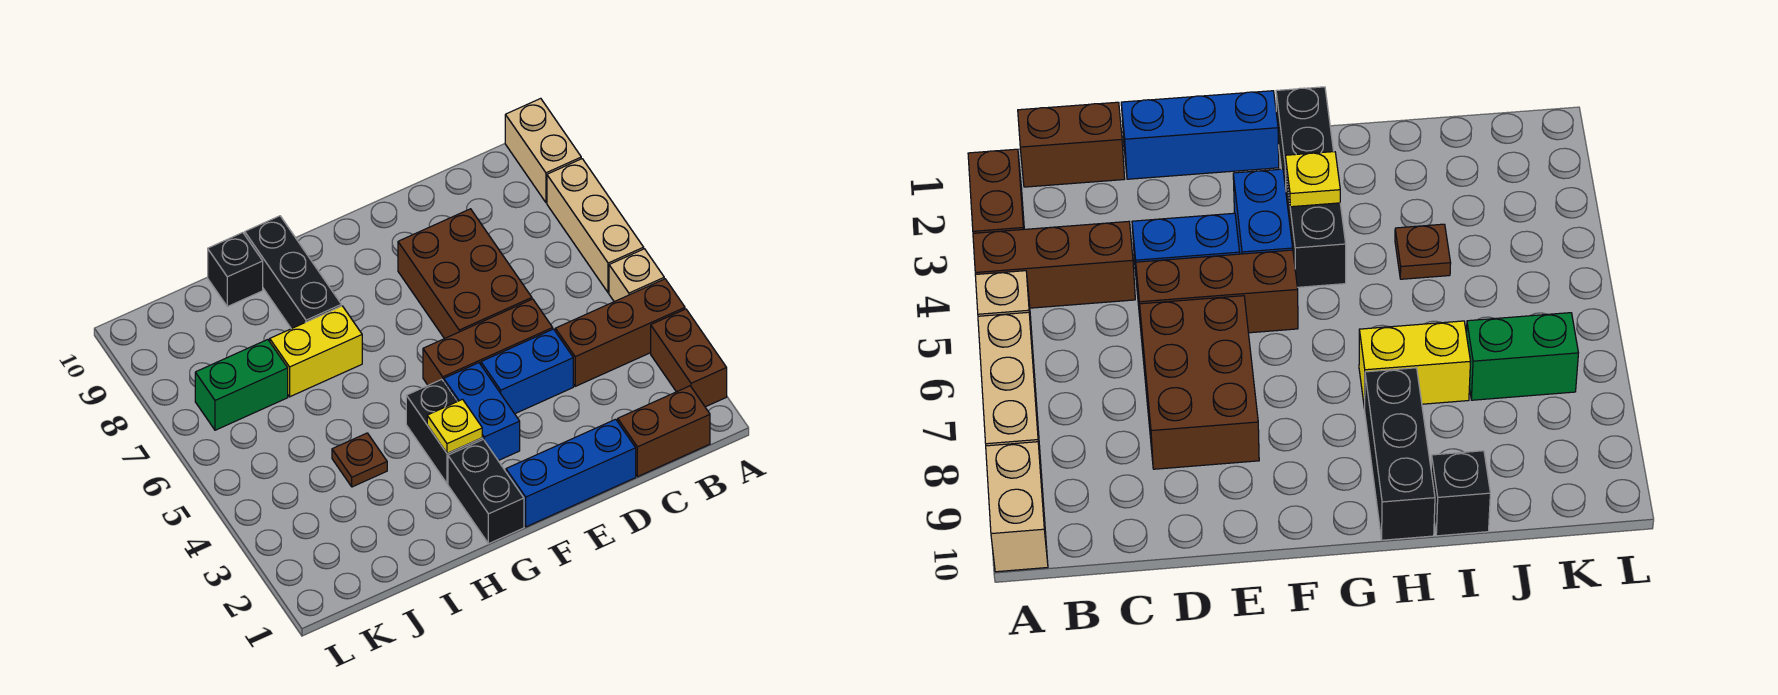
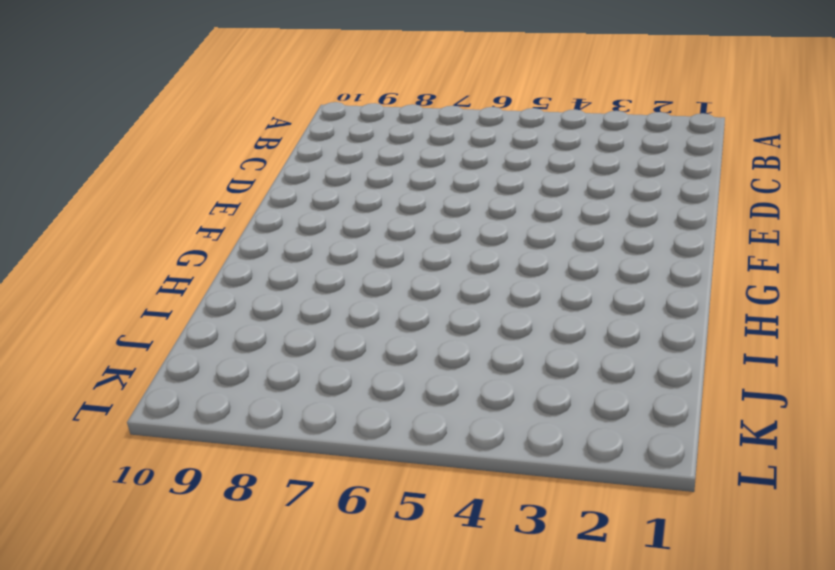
none -> brown 1x2 brick [651,309,727,407]
none -> brown 1x3 brick [555,279,685,386]
none -> tan 1x1 brick [609,249,664,302]

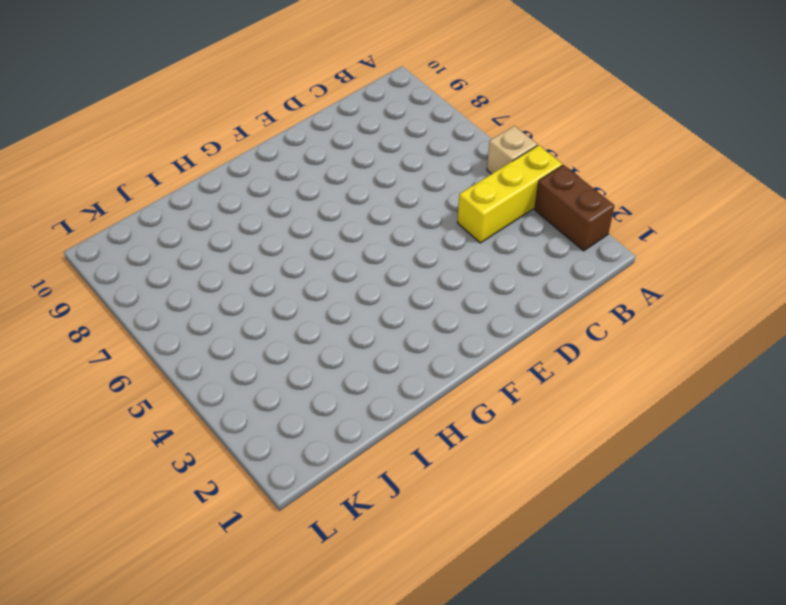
yellow 1x3 brick [458,145,562,243] -> brown 1x3 brick [555,279,685,386]
none -> tan 1x3 brick [547,159,644,293]
none -> tan 1x2 brick [505,98,581,203]
none -> brown 1x2 brick [618,386,710,477]

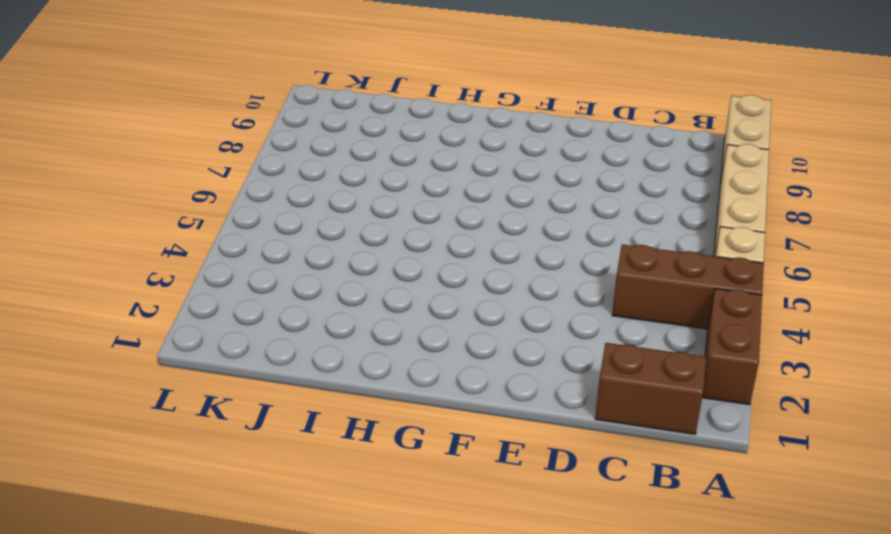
none -> blue 1x3 brick [506,419,636,527]
none -> blue 1x2 brick [481,329,573,414]
none -> brown 1x3 brick [423,299,553,385]

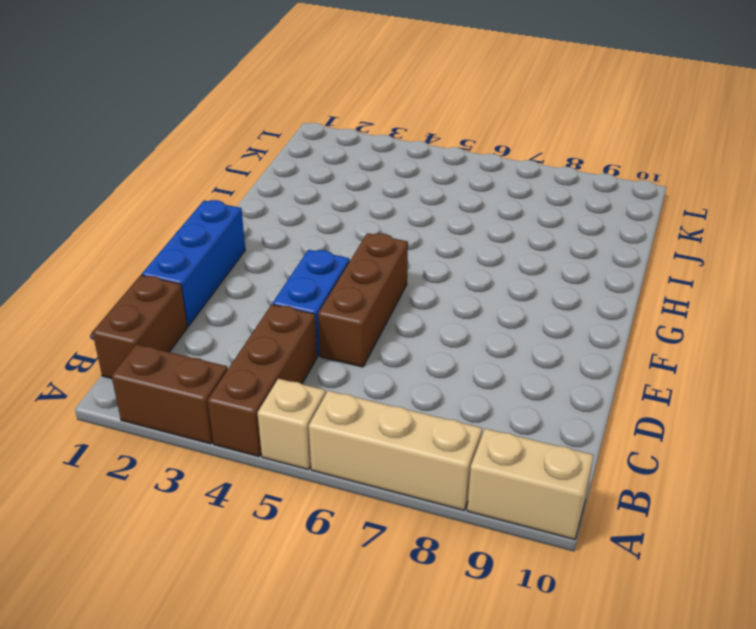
none -> brown 2x3 brick [398,209,532,339]
none -> blue 1x2 brick [444,363,520,461]
none -> black 1x2 brick [448,440,524,544]

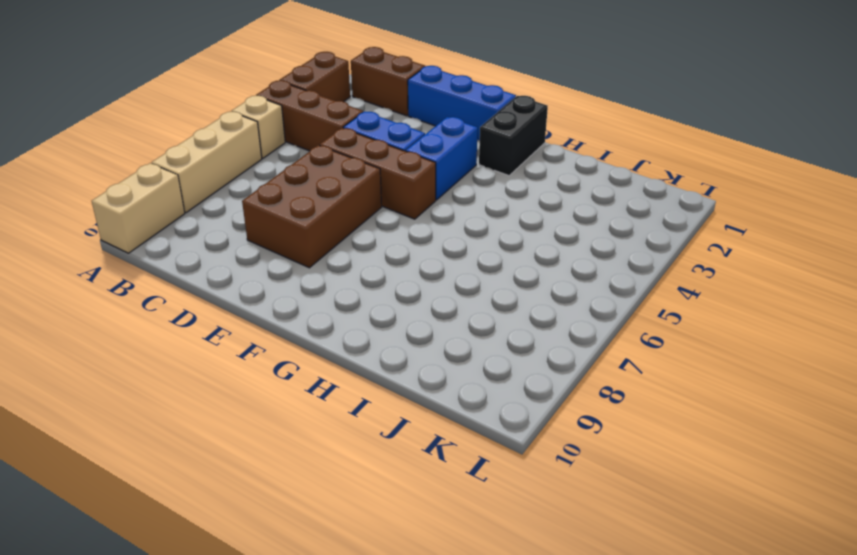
none -> black 1x2 brick [406,379,482,484]
none -> yellow 1x2 brick [270,306,362,397]
none -> black 1x3 brick [245,216,341,329]

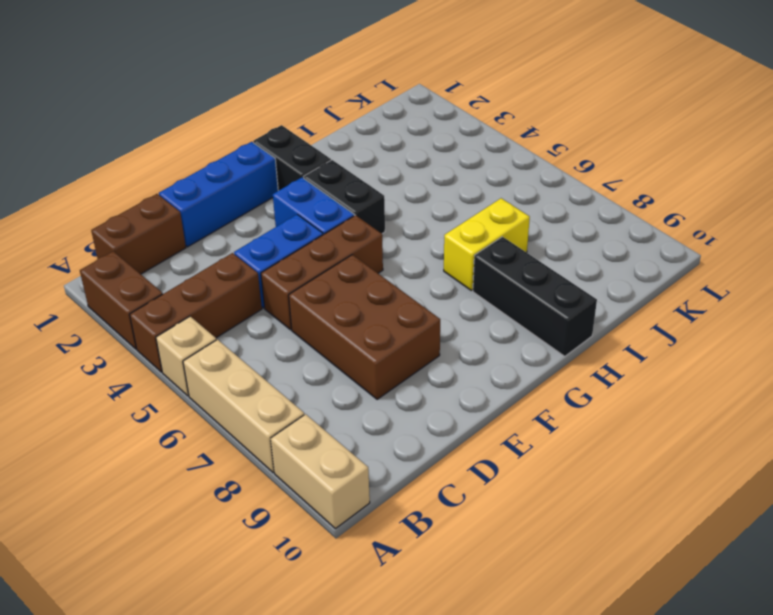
none -> brown 1x1 plate [332,433,387,487]
none -> black 1x1 brick [208,233,263,307]
none -> green 1x2 brick [195,340,288,430]

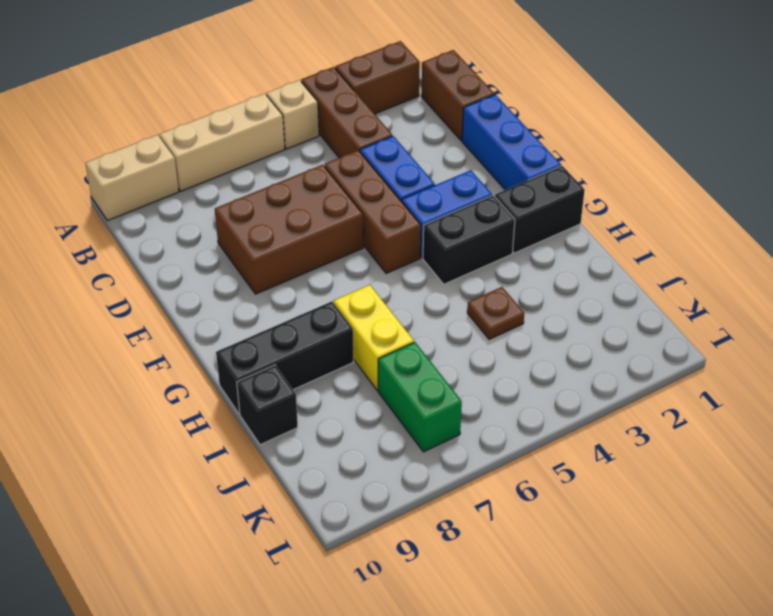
none -> yellow 1x1 plate [427,399,482,453]

